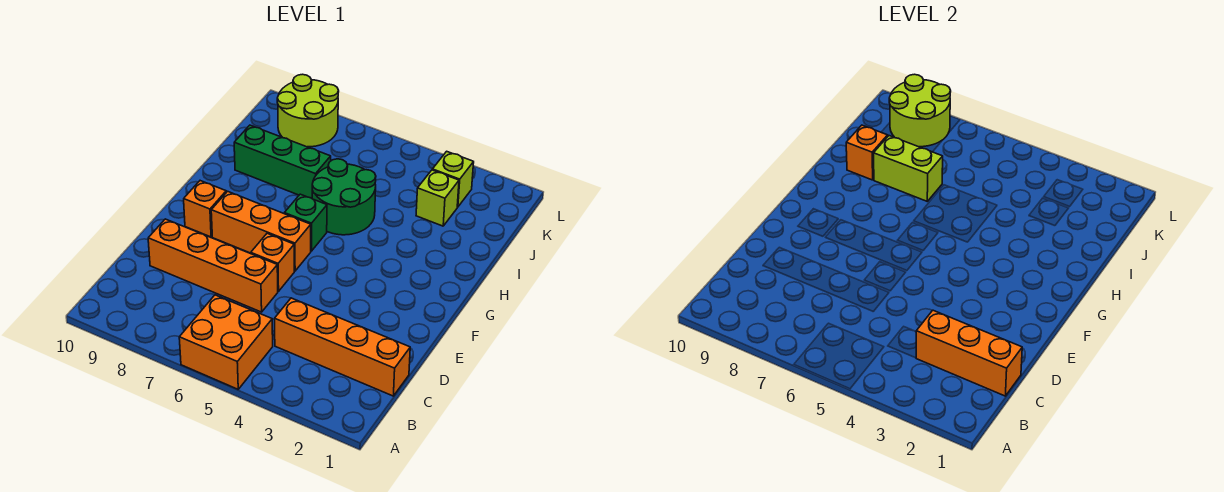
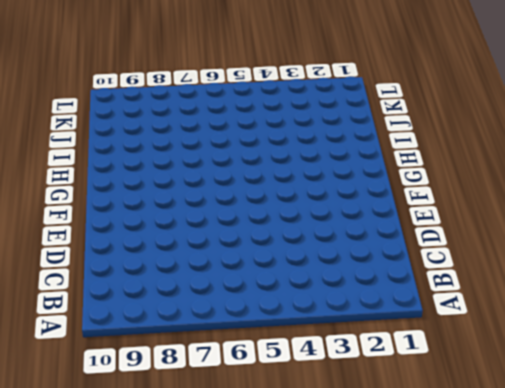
none -> orange 2x2 brick [179,295,273,389]
none -> orange 1x4 brick [275,298,410,396]
none -> orange 1x4 brick [148,219,278,312]

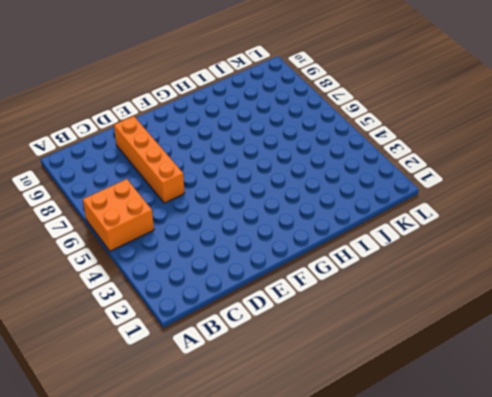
none -> orange 1x4 brick [275,298,410,396]
none -> orange 1x1 brick [251,233,294,291]
none -> orange 1x3 brick [211,191,311,271]

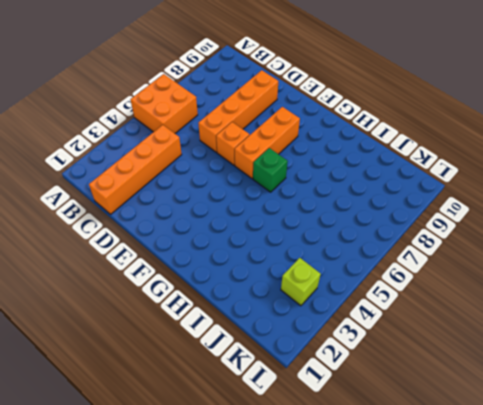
none -> orange 1x1 brick [184,181,226,237]
none -> green 2x2 round brick [312,159,376,235]
none -> green 1x3 brick [234,125,331,198]

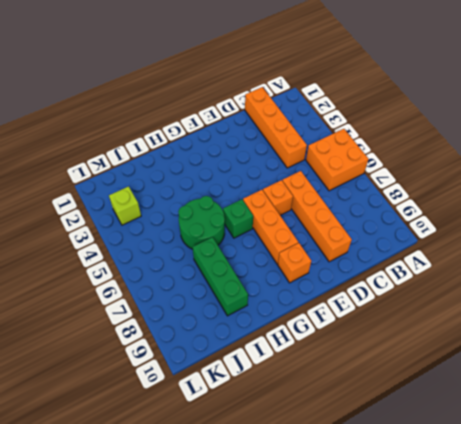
none -> lime 1x1 brick [416,170,459,226]
none -> lime 2x2 round brick [277,74,339,147]
none -> orange 1x3 brick [916,310,1022,396]

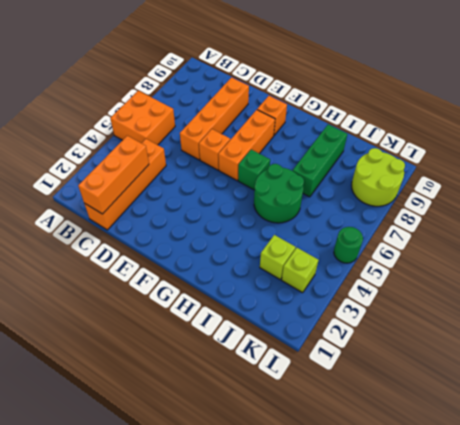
green 1x1 round brick [334,227,363,263] -> none
none -> lime 1x2 brick [874,136,943,201]
none -> orange 1x1 brick [846,125,888,180]
none -> lime 2x2 round brick [889,74,951,147]

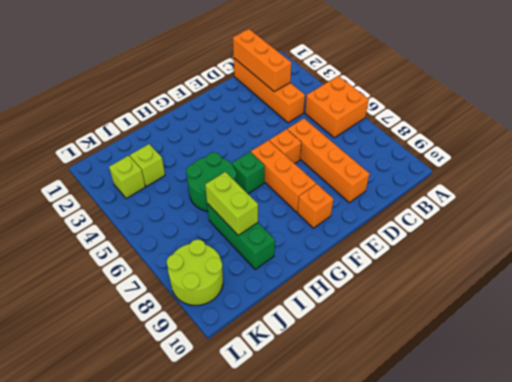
none -> orange 1x1 brick [846,125,888,180]
none -> lime 2x2 round brick [889,74,951,147]

